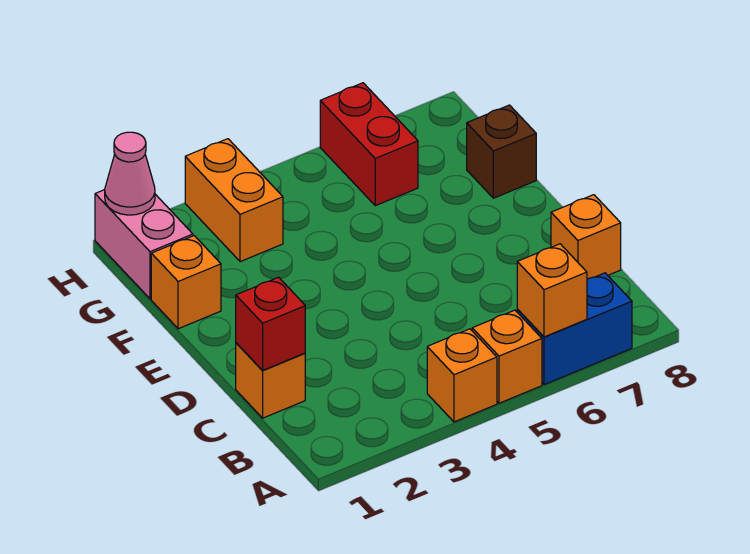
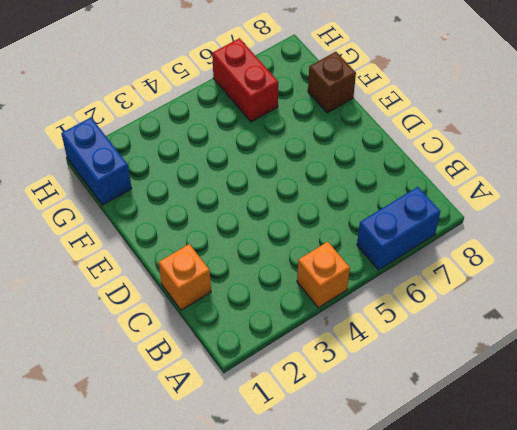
blue 1x2 brick [61,117,132,205] -> pink 1x2 brick [95,190,193,299]
none -> orange 1x1 brick [472,310,542,403]
none -> orange 1x1 brick [551,195,621,279]
none -> orange 1x1 brick [151,236,221,329]

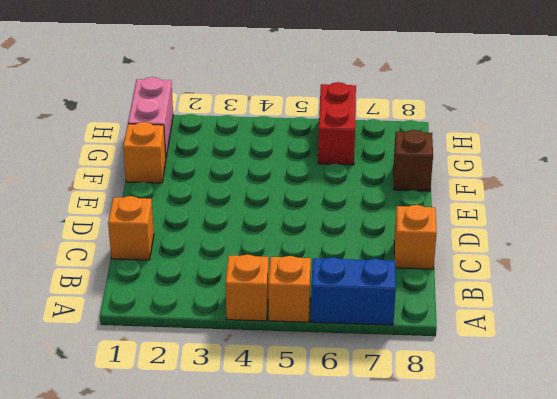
none -> orange 1x2 brick [185,139,283,262]
none -> orange 1x1 brick [517,244,587,337]
none -> red 1x1 brick [236,277,305,371]

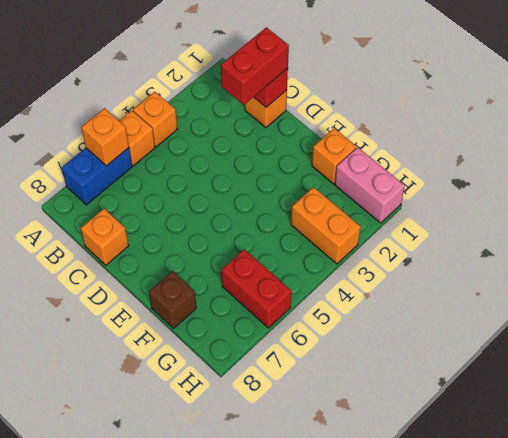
red 1x2 brick [221,27,289,105] -> none
none -> pink 1x1 cone [105,132,155,215]

